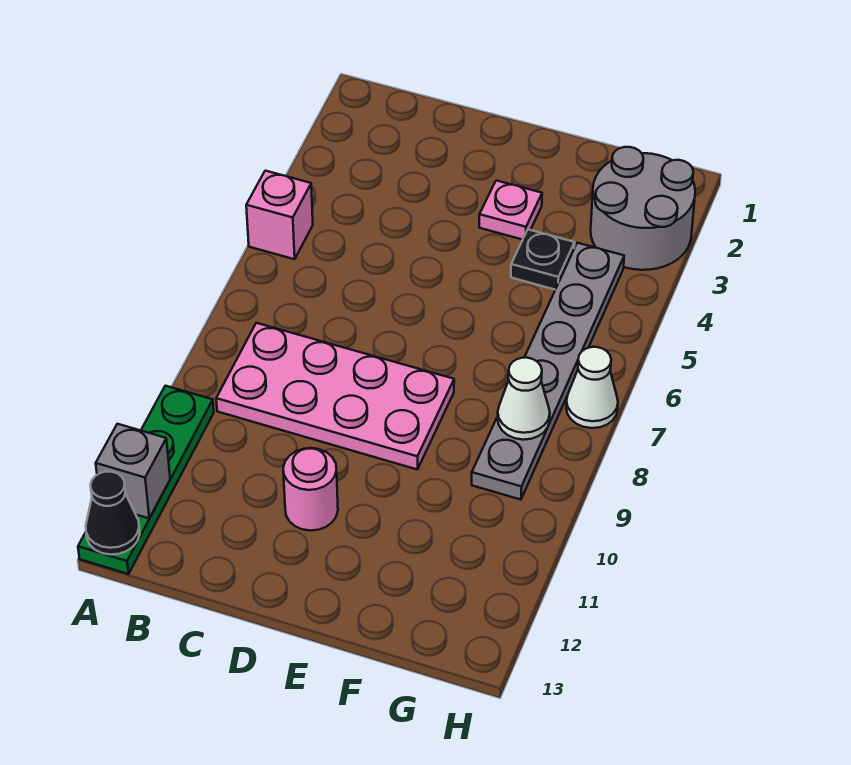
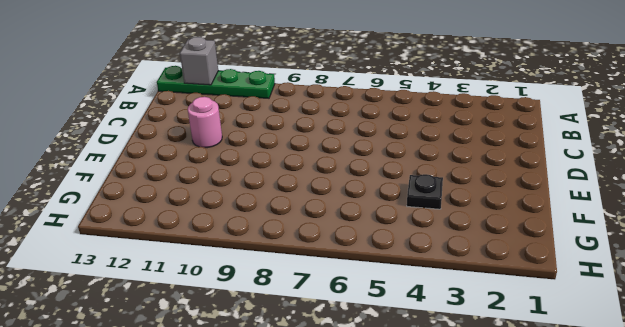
none -> pink 1x1 brick [246,171,313,259]
none -> pink 2x4 plate [216,323,454,469]
none -> pink 1x1 plate [479,180,542,240]

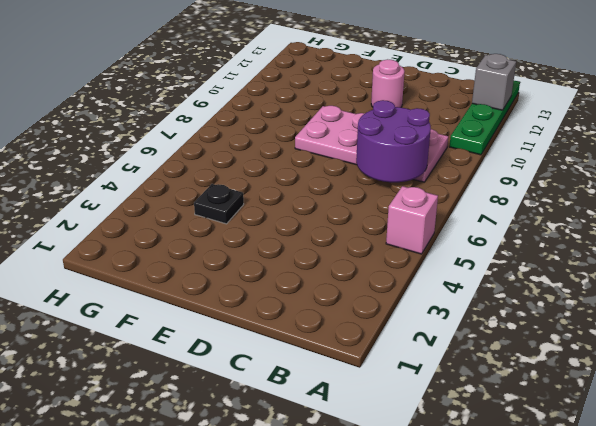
purple 2x2 round brick [356,100,431,182] -> none
none -> pink 1x1 plate [479,180,542,240]
none -> grey 2x2 round brick [591,147,695,270]
none -> grey 1x6 plate [472,243,624,500]

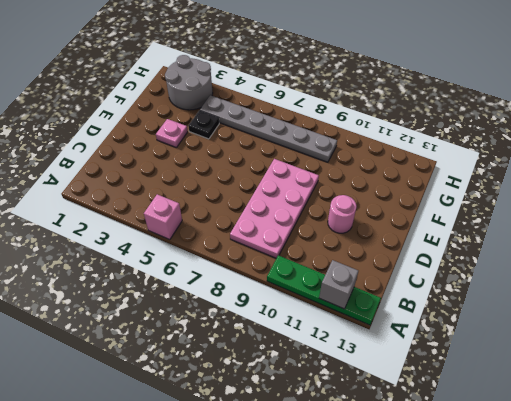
none -> white 1x1 cone [566,347,618,428]
none -> black 1x1 cone [86,472,140,555]
none -> white 1x1 cone [498,358,550,440]

